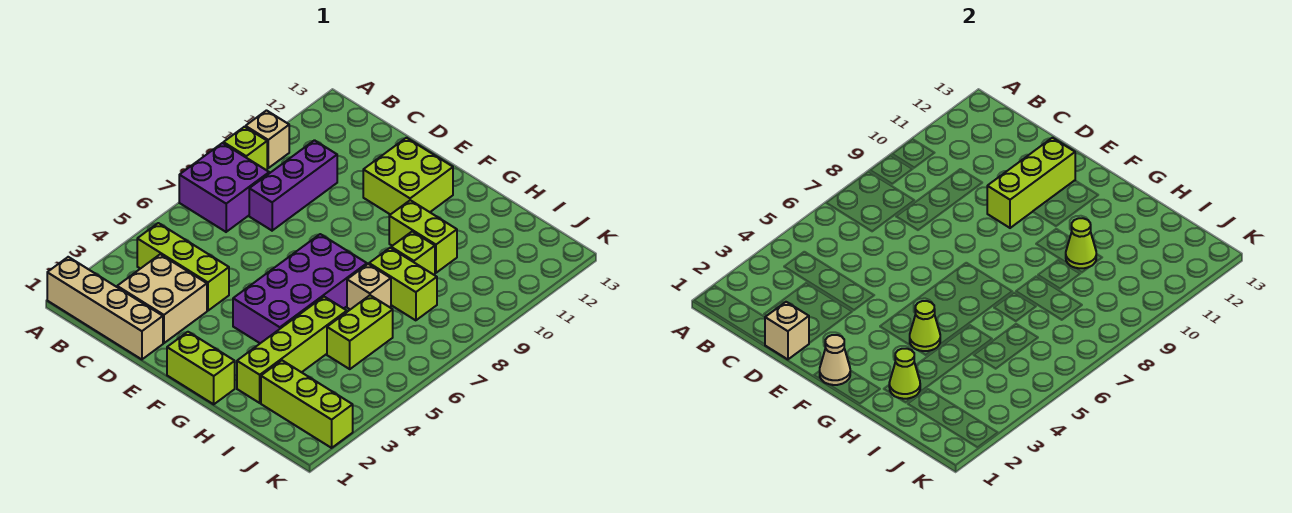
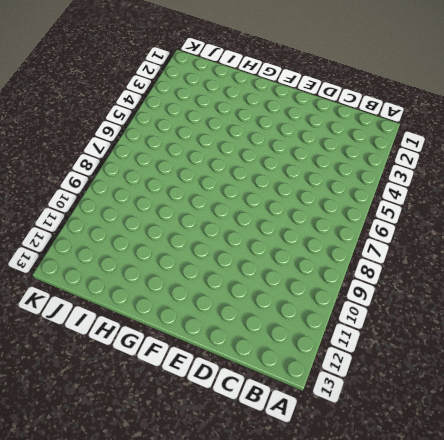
none -> tan 1x4 brick [47,257,163,359]
none -> purple 2x2 brick [179,143,269,232]
none -> lime 1x1 brick [223,127,267,170]

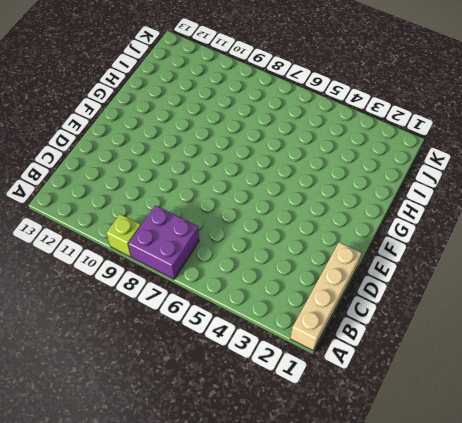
none -> tan 1x1 brick [246,111,289,168]
none -> lime 1x3 brick [137,223,229,311]
none -> tan 2x2 brick [117,254,207,343]

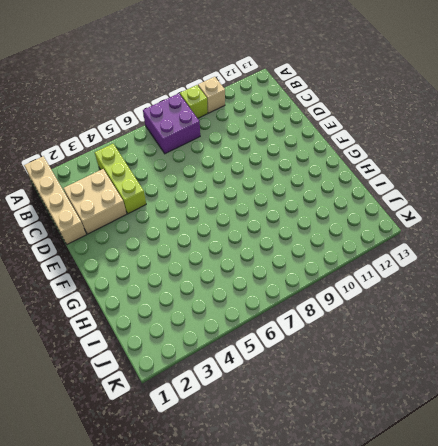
none -> purple 1x3 brick [249,140,337,231]
none -> lime 2x2 brick [363,138,453,215]
none -> lime 1x2 brick [167,332,235,404]

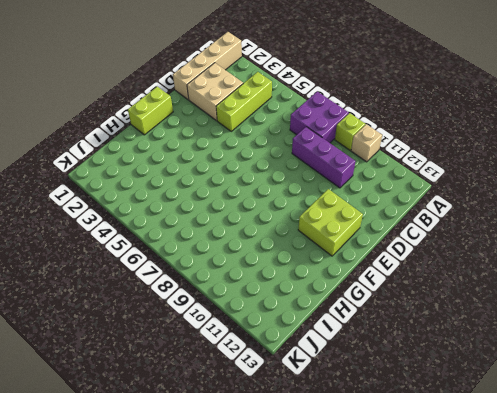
none -> purple 2x4 brick [233,234,367,343]
none -> lime 1x2 brick [389,200,457,273]
none -> lime 1x4 brick [237,297,347,403]

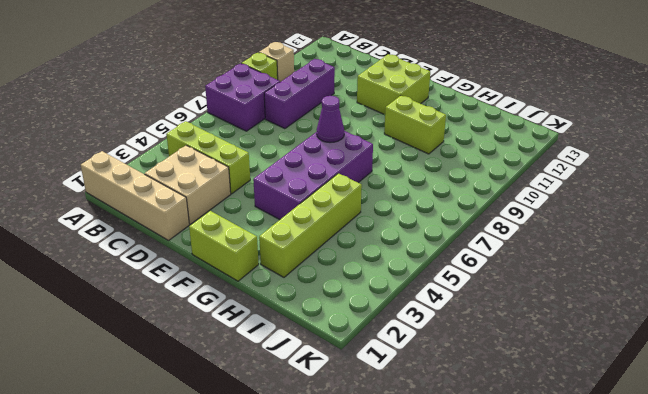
purple 1x1 cone [317,96,344,143] -> none
none -> tan 1x1 brick [347,264,391,309]
none -> lime 1x2 brick [369,248,437,320]
none -> lime 1x1 brick [391,232,435,275]

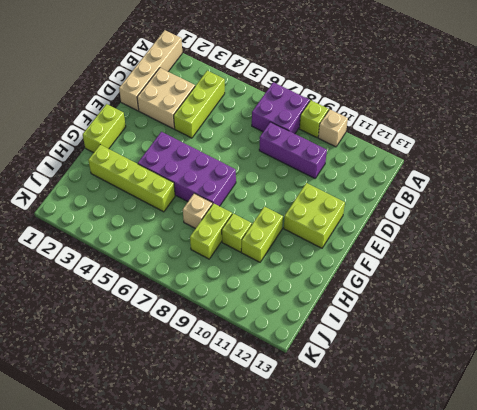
none -> lime 1x3 brick [261,360,353,448]
none -> lime 1x2 brick [327,295,393,369]
none -> tan 1x1 brick [765,302,809,359]

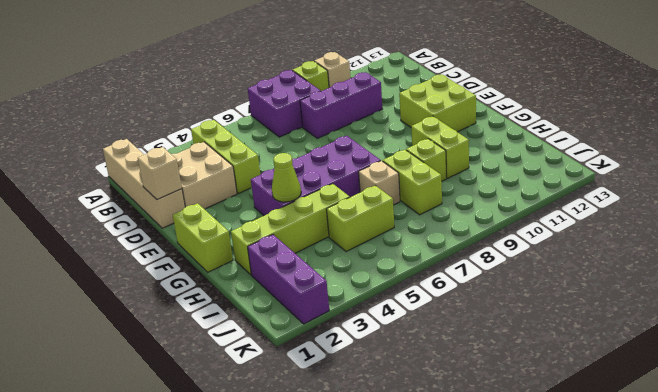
purple 1x3 brick [248,235,329,324] -> lime 1x3 brick [261,360,353,448]
none -> lime 1x3 brick [987,138,1075,228]
none -> tan 1x1 cone [820,335,850,385]
none -> lime 1x1 cone [889,349,920,399]

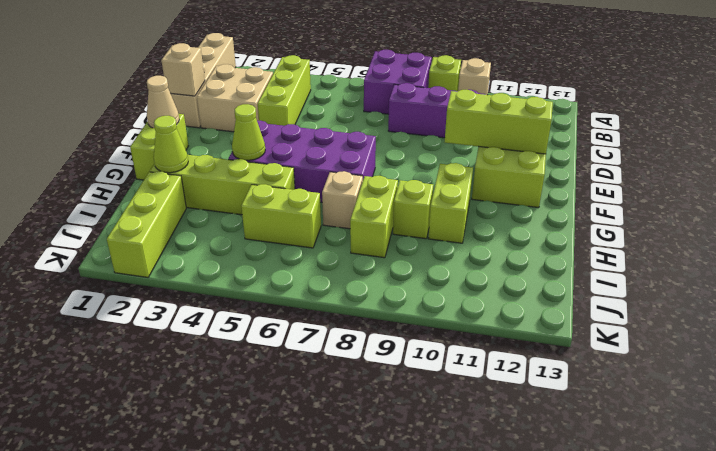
none -> lime 1x1 cone [1066,218,1096,268]

